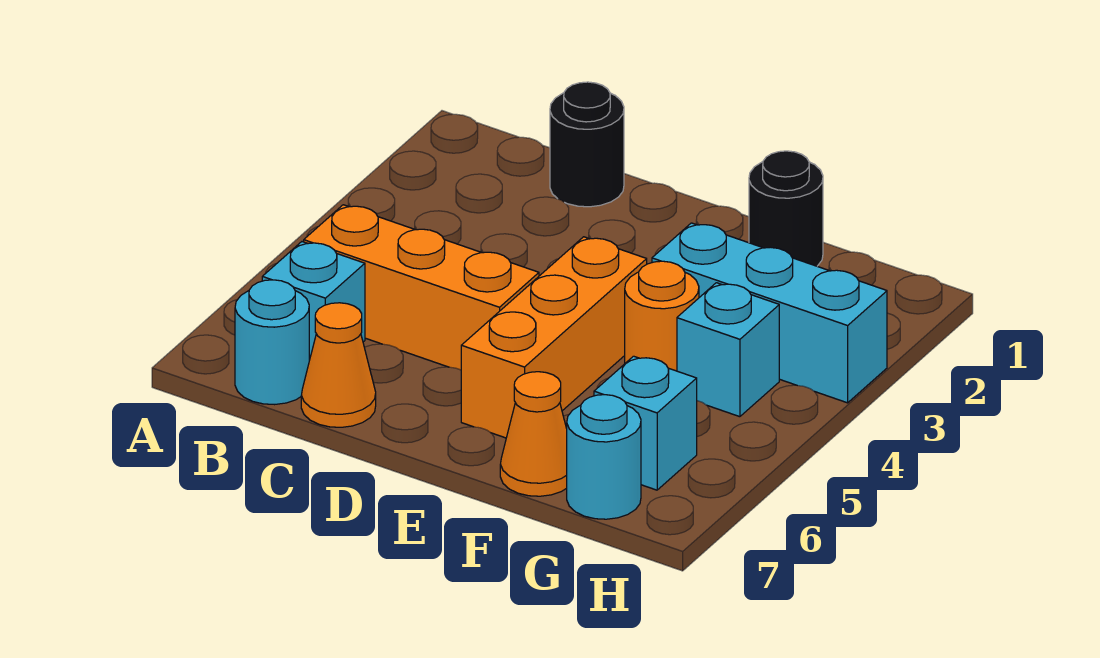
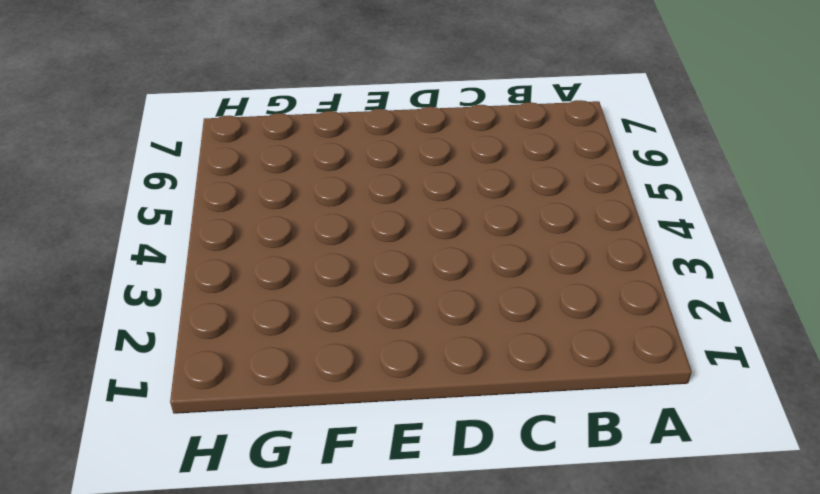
none -> orange 1x3 brick [304,205,539,370]
none -> cyan 1x1 brick [262,242,365,360]
none -> cyan 1x1 round brick [235,280,309,405]

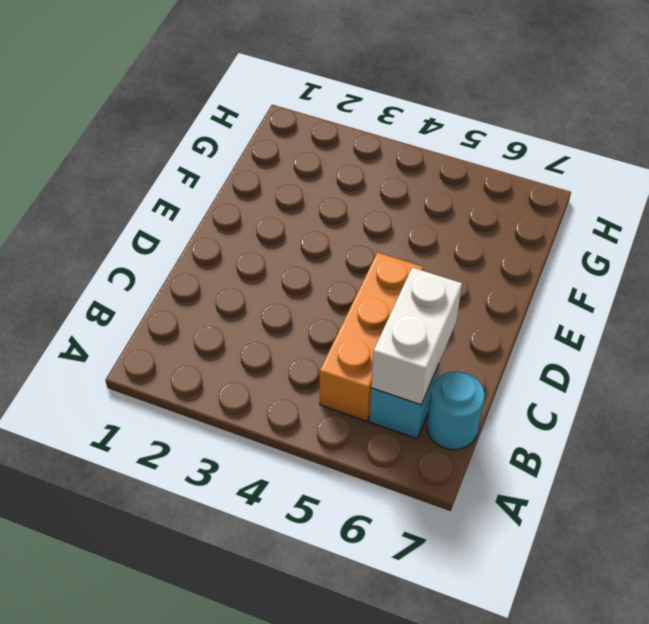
white 1x2 brick [371,268,462,405] -> none
none -> black 1x1 round brick [550,82,624,207]
none -> orange 1x1 cone [301,303,376,427]
none -> orange 1x3 brick [461,237,647,438]

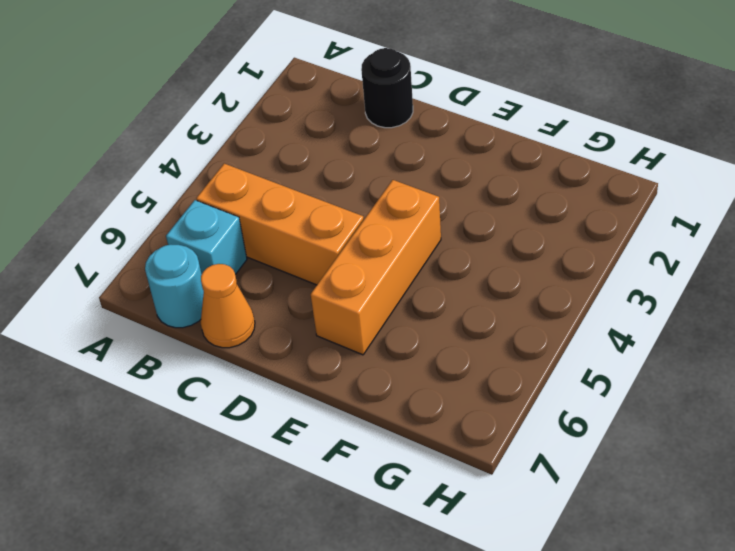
none -> black 1x1 round brick [749,151,823,266]
none -> cyan 1x3 brick [652,223,887,403]
none -> orange 1x1 round brick [625,261,699,371]

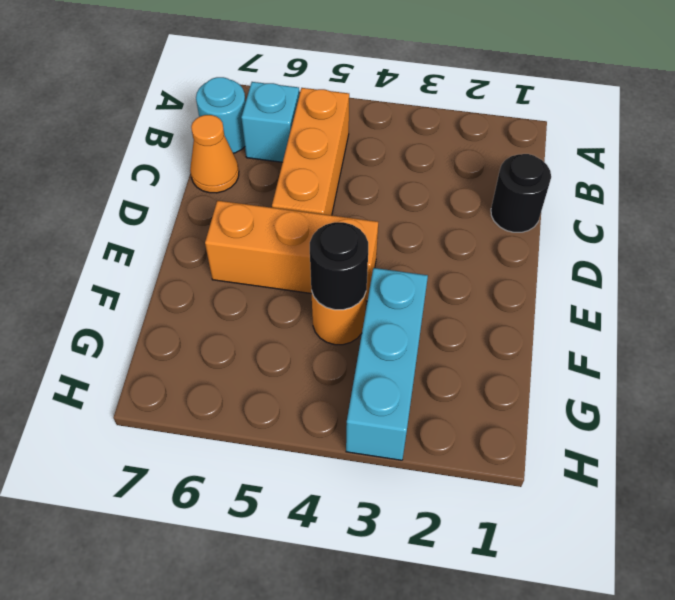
black 1x1 round brick [310,222,368,310] -> black 1x1 round brick moved to [749,151,823,266]
none -> orange 1x1 cone [500,372,567,496]
none -> cyan 1x1 brick [677,283,779,417]
none -> cyan 1x1 brick [594,356,697,490]

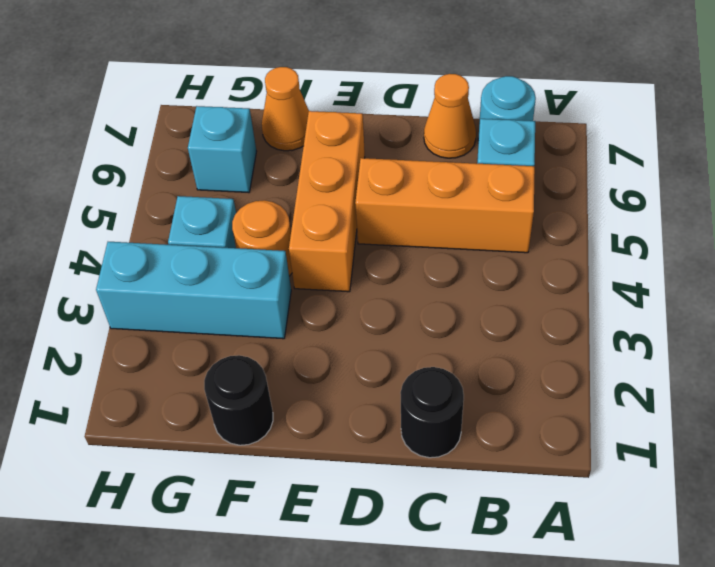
none -> cyan 1x1 round brick [567,395,641,519]

